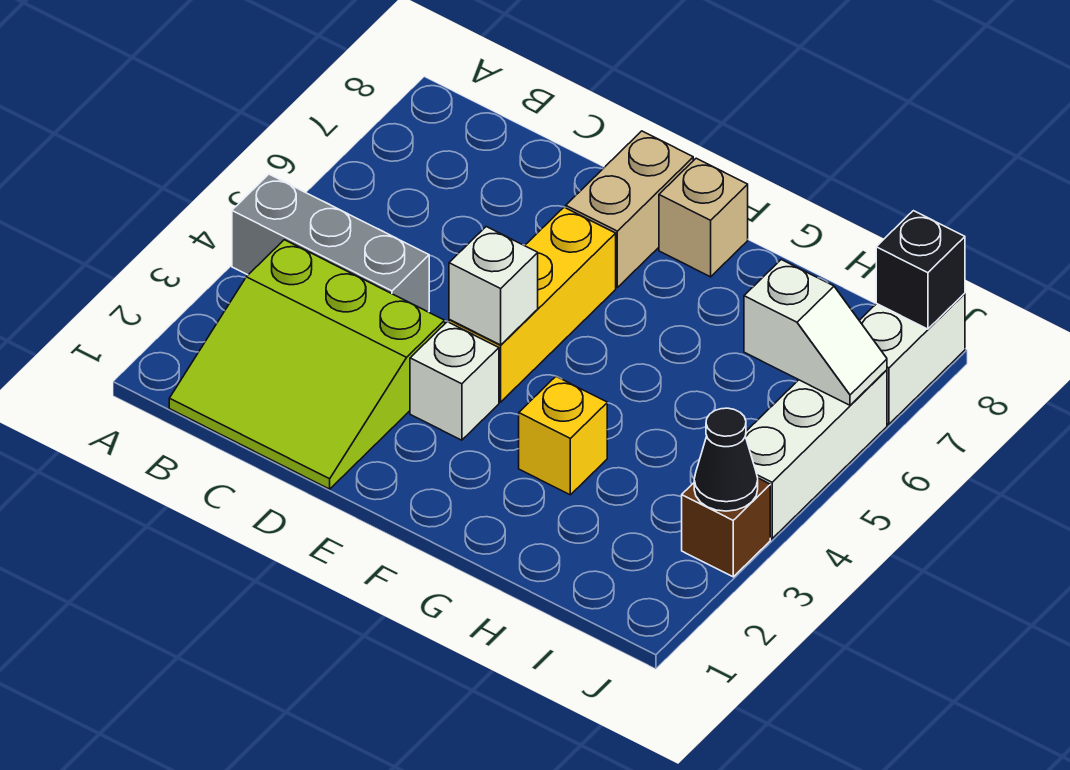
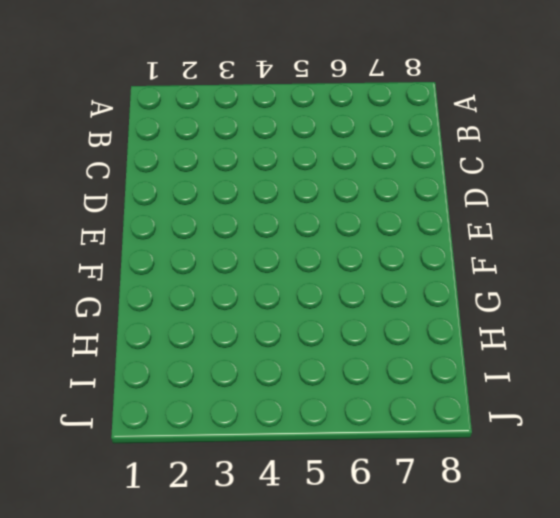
none -> grey 1x3 brick [232,174,429,312]
none -> lime 3x3 slope [169,240,445,489]
none -> white 1x1 brick [410,322,499,440]

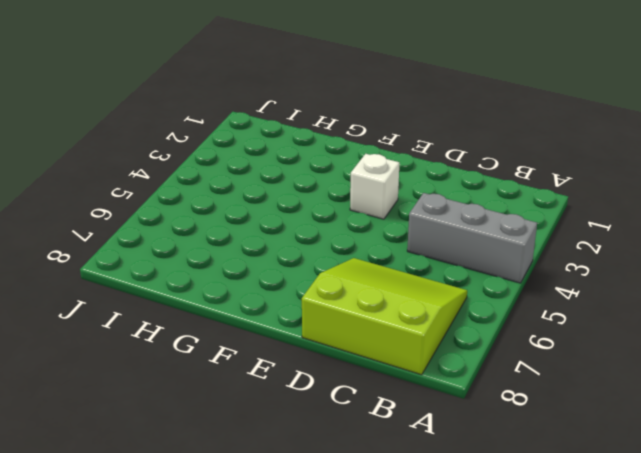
lime 3x3 slope [302,258,467,375] -> lime 3x3 slope moved to [169,240,445,489]
none -> yellow 1x3 brick [449,207,616,402]
none -> tan 1x2 brick [566,131,693,287]
none -> tan 1x1 brick [659,158,748,277]

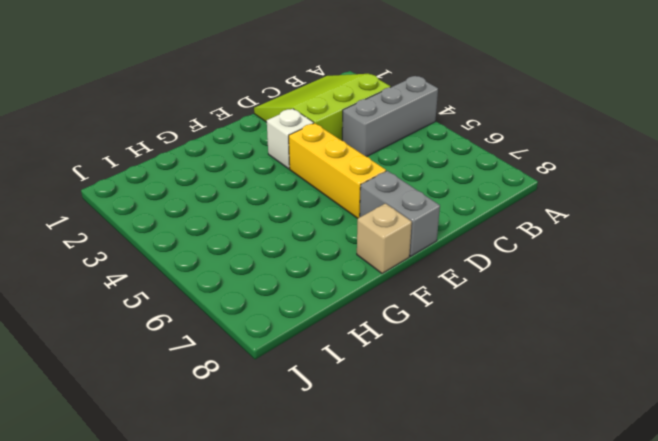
grey 1x2 brick [360,171,440,256] -> tan 1x2 brick [566,131,693,287]
none -> yellow 1x1 brick [519,376,607,495]
none -> brown 1x1 brick [682,478,770,577]
none -> white 1x3 brick [745,370,887,539]

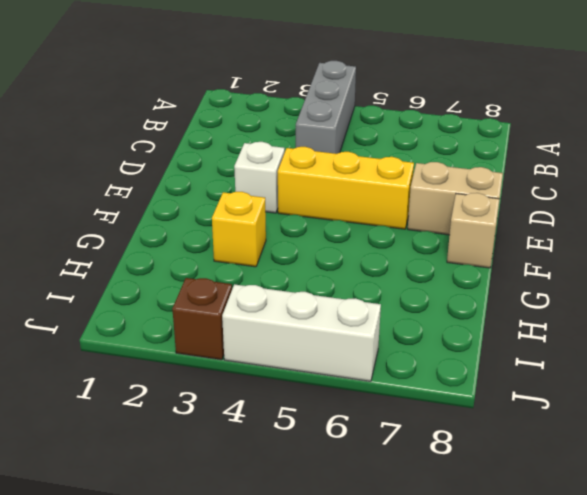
none -> lime 3x3 slope [169,240,445,489]
none -> white 1x2 brick [859,293,965,424]
none -> white 1x1 brick [449,227,538,345]

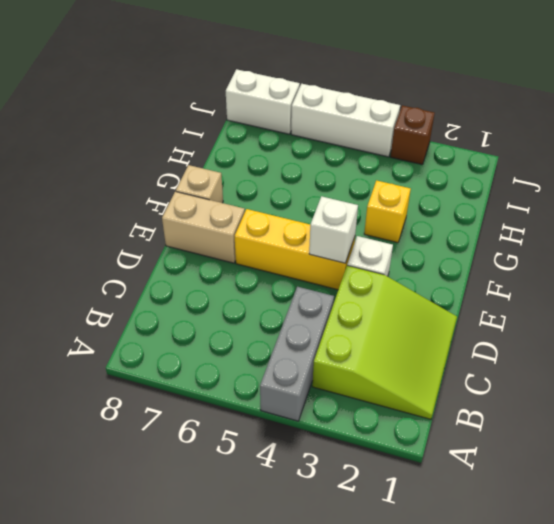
none -> white 1x2 slope [744,260,887,405]
none -> black 1x1 cone [694,408,758,511]
none -> black 1x1 brick [876,211,965,329]

